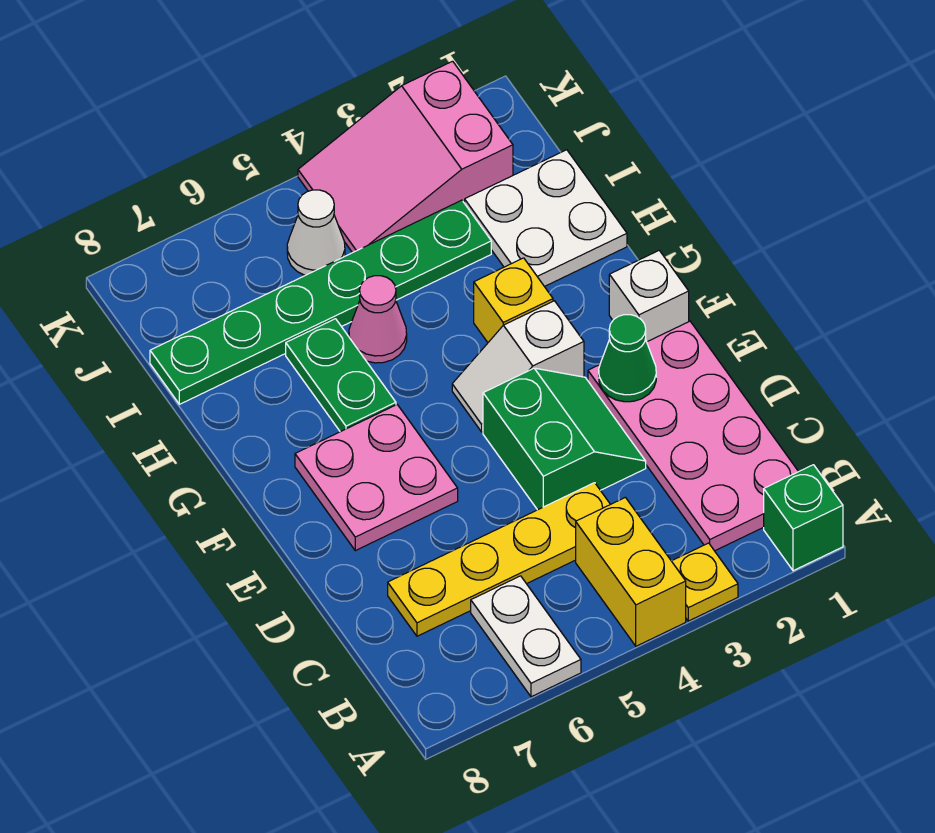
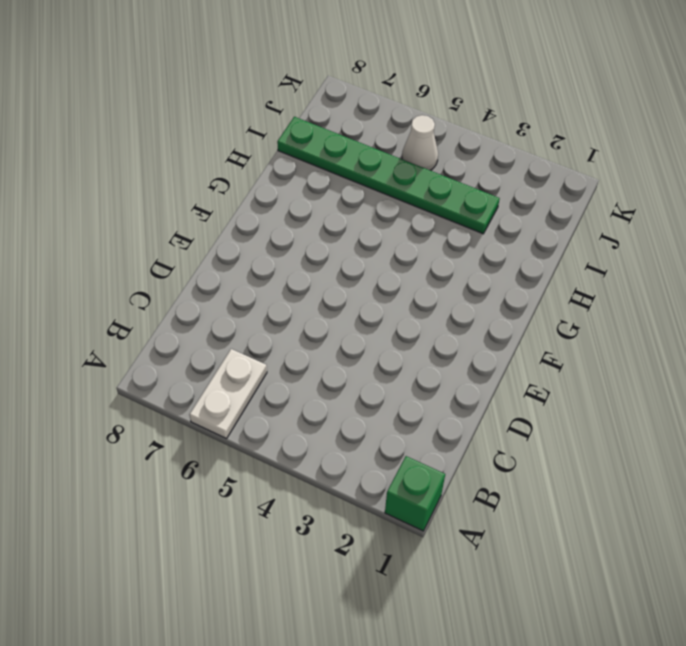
none -> yellow 1x1 plate [672,543,738,621]
none -> yellow 1x2 brick [576,497,686,646]
none -> pink 2x4 plate [588,321,798,551]

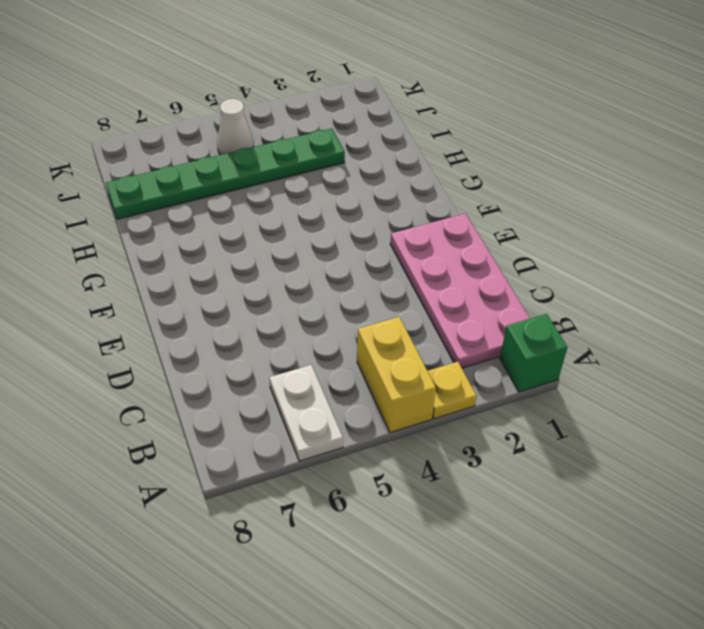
none -> yellow 1x4 plate [388,483,610,636]
none -> green 2x2 slope [483,368,646,510]
none -> pink 2x2 plate [295,405,458,551]

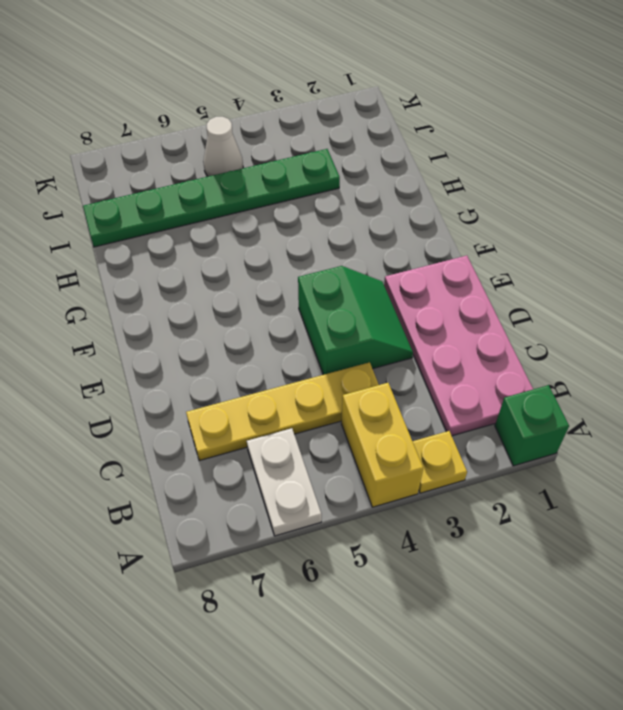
none -> pink 2x2 plate [295,405,458,551]
none -> white 1x1 brick [609,251,689,342]
none -> white 1x2 slope [452,301,584,432]

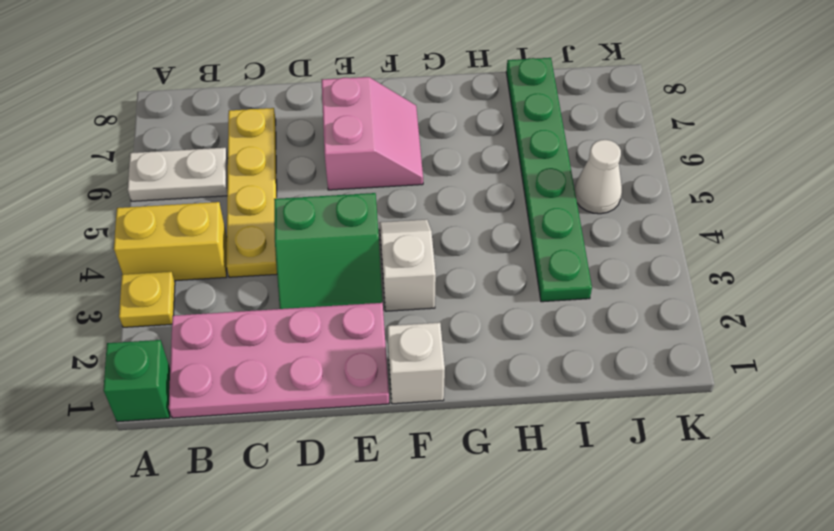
pink 2x2 slope [322,77,423,190] -> pink 2x2 plate [295,405,458,551]
none -> yellow 1x1 brick [474,258,553,342]
none -> green 1x2 plate [286,319,396,432]
none -> white 2x2 plate [465,150,627,287]

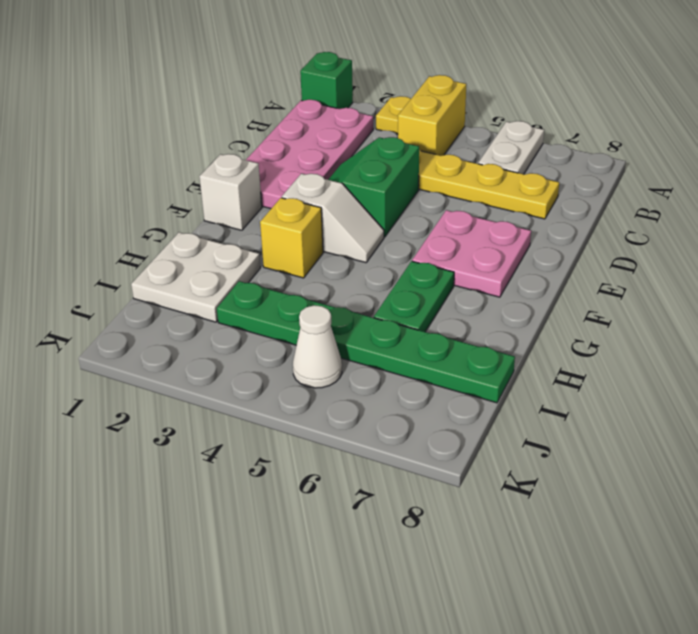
none -> pink 1x1 cone [349,276,407,363]
none -> pink 2x3 slope [298,61,513,253]
none -> green 1x1 cone [599,315,656,402]

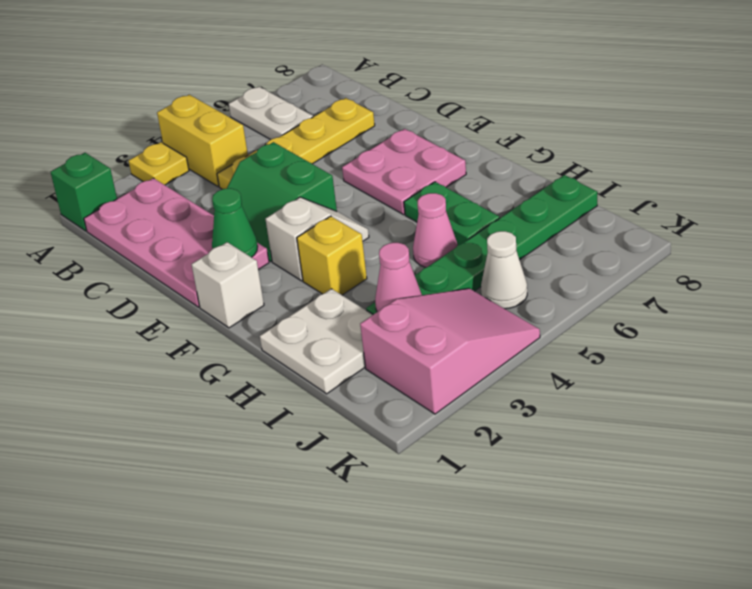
pink 1x1 cone [375,243,422,312] -> none

